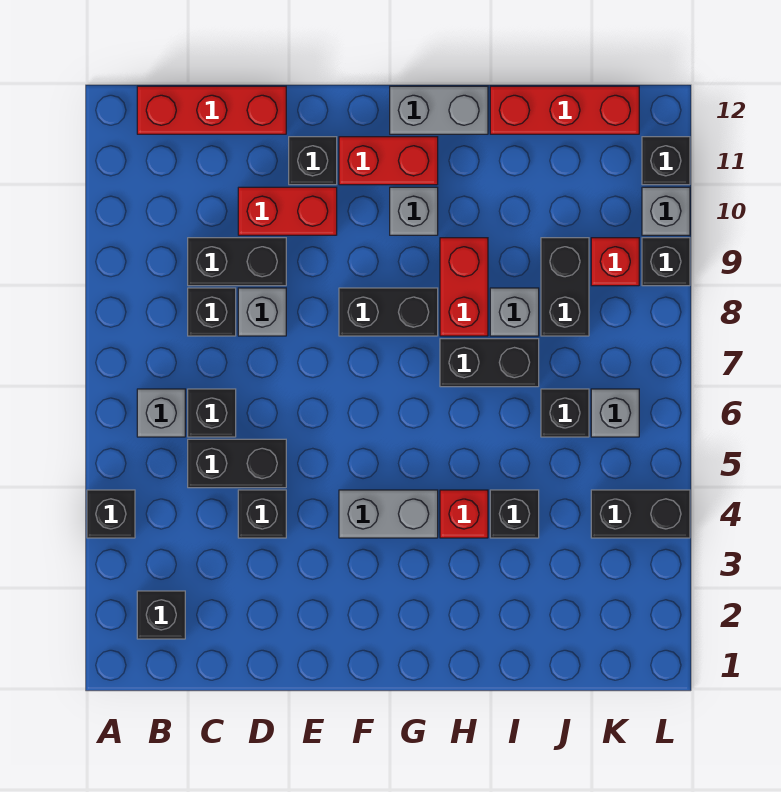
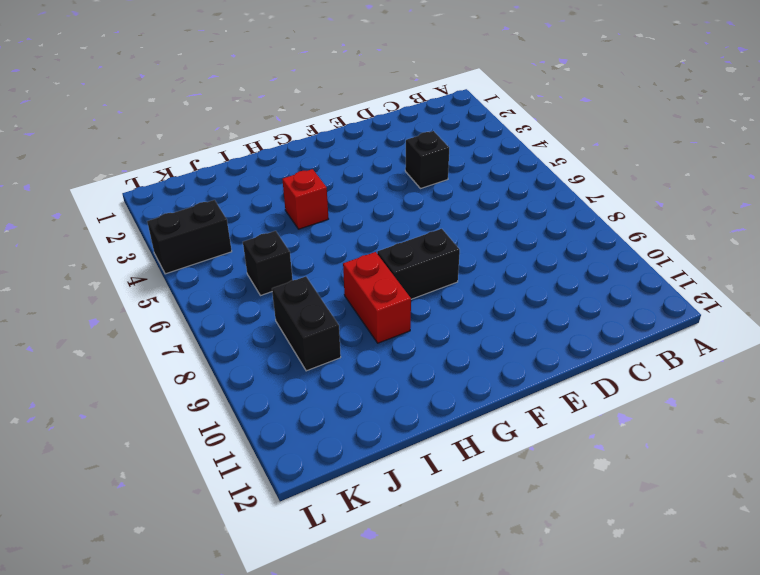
none -> black 1x1 brick [87,490,135,538]
none -> black 1x1 brick [137,591,185,639]
none -> grey 1x1 brick [137,389,185,437]
none -> red 1x3 brick [137,86,286,134]

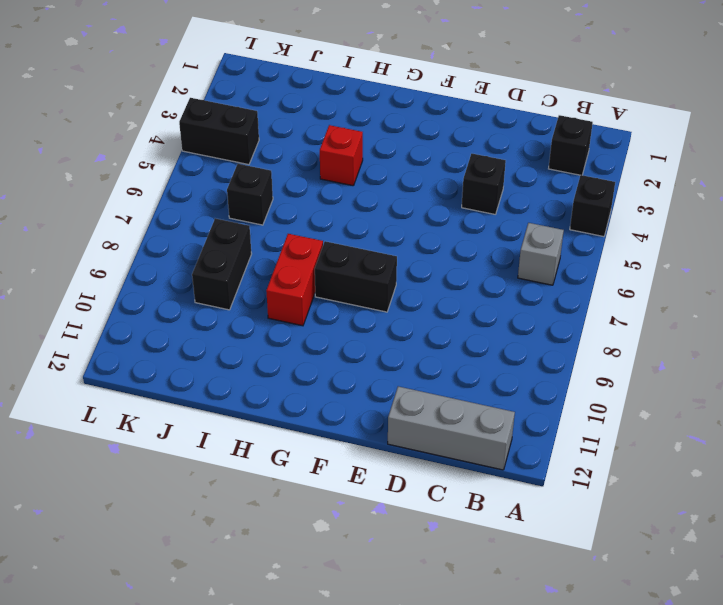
grey 1x3 brick [388,386,515,470] -> red 1x3 brick [137,86,286,134]
none -> black 1x2 brick [188,439,286,488]
none -> black 1x1 brick [188,389,236,437]
none -> black 1x1 brick [188,288,236,336]
none -> black 1x2 brick [188,238,286,286]

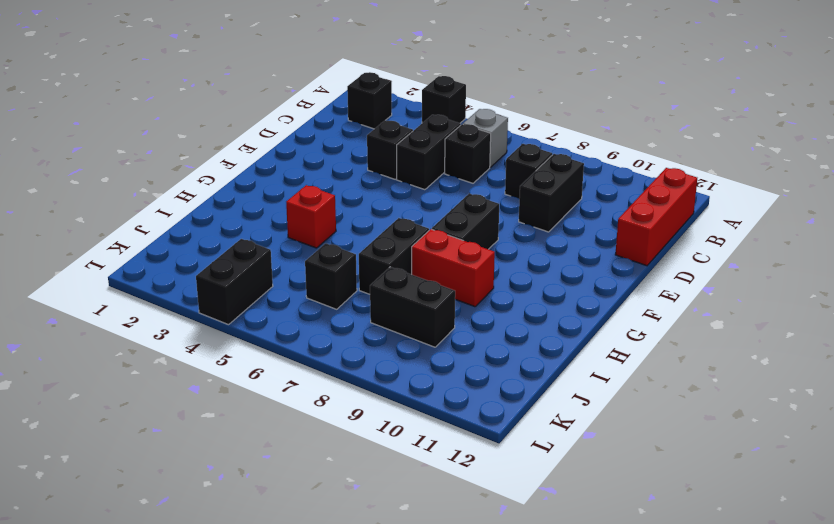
none -> grey 1x1 brick [238,288,286,336]
none -> red 1x2 brick [238,187,337,235]
none -> black 1x1 brick [289,137,337,185]
none -> grey 1x2 brick [339,490,438,538]

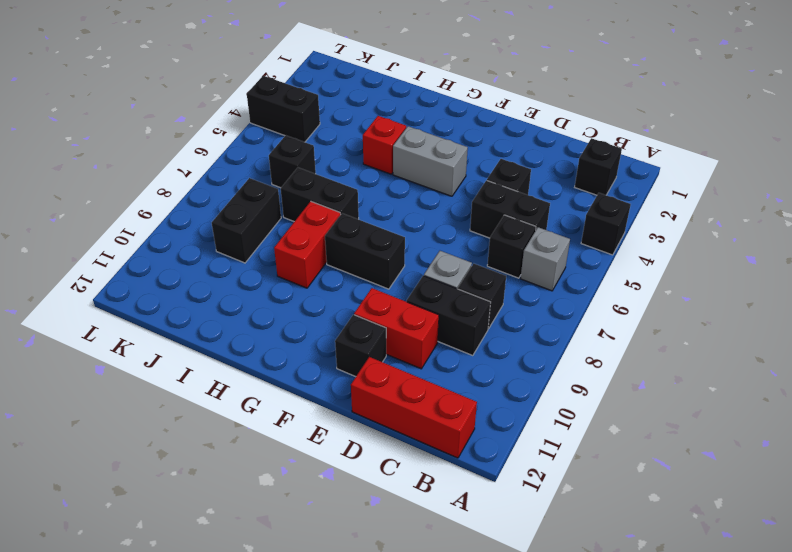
none -> red 1x2 brick [339,137,438,185]
none -> grey 1x1 brick [390,187,438,235]
none -> grey 1x2 brick [390,86,488,134]
none -> black 1x1 brick [490,490,539,538]

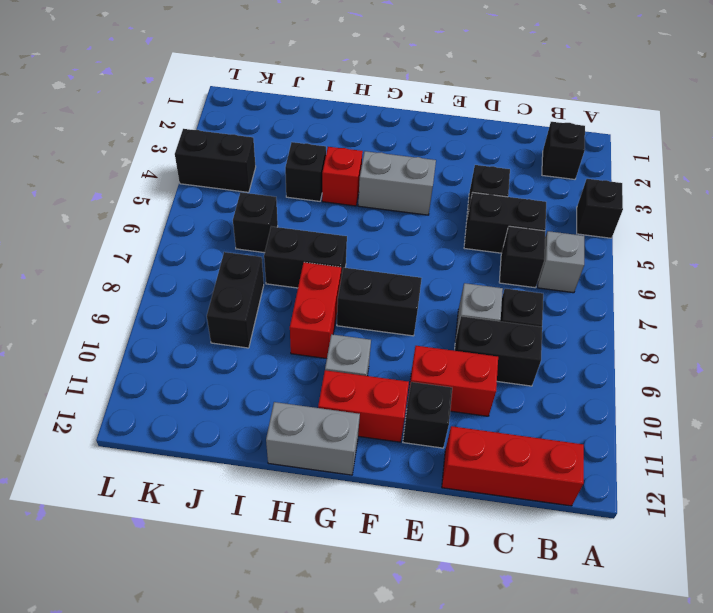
none -> grey 1x1 brick [490,288,539,336]
none -> red 1x3 brick [490,86,639,134]
none -> grey 1x1 brick [591,389,639,437]
none -> red 1x1 brick [591,238,639,286]

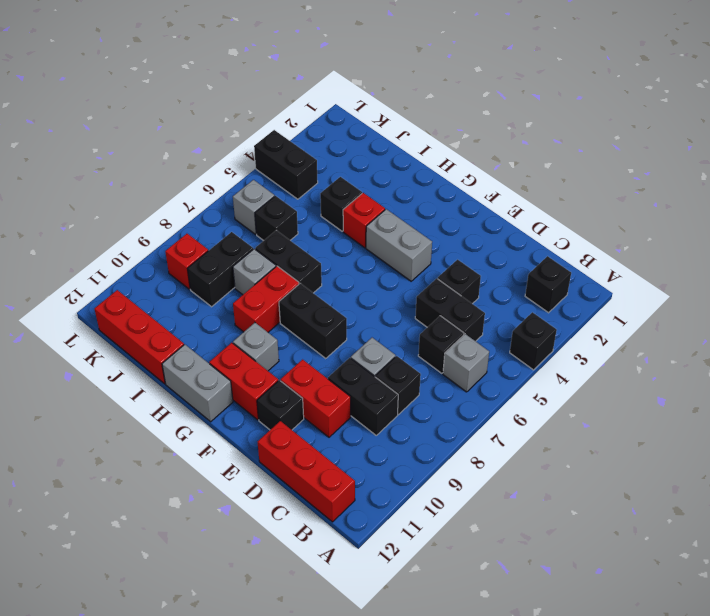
none -> black 1x1 brick [642,238,690,286]
none -> grey 1x1 brick [642,187,690,235]
none -> black 1x1 brick [642,137,690,185]

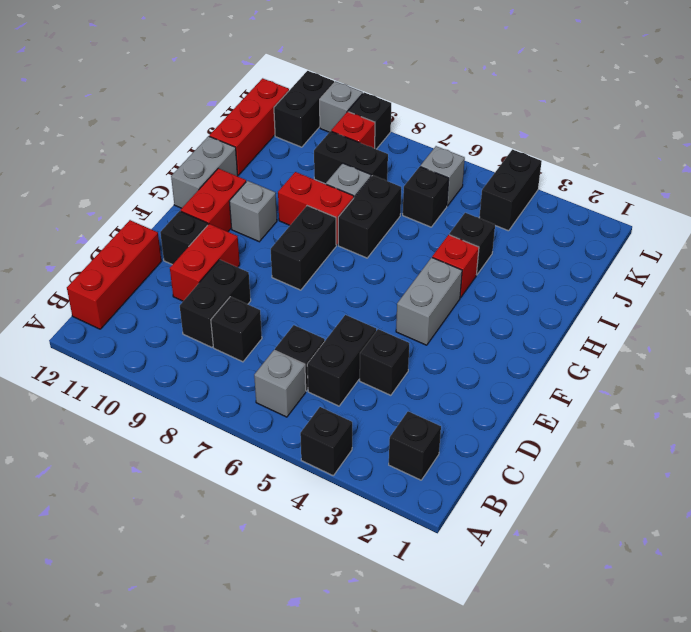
black 1x2 brick [274,71,334,147] -> black 1x1 brick [642,137,690,185]
none -> grey 1x1 brick [238,288,286,336]

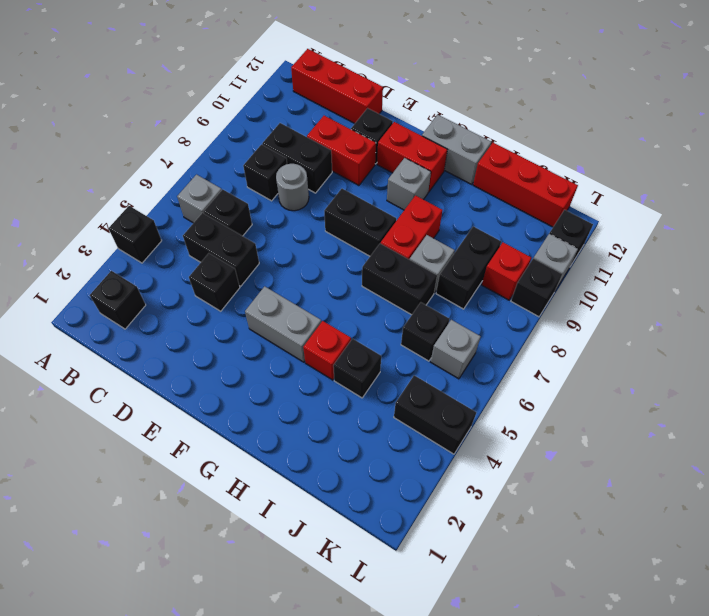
grey 1x1 round brick [276,164,309,211] -> grey 1x1 brick [238,288,286,336]

